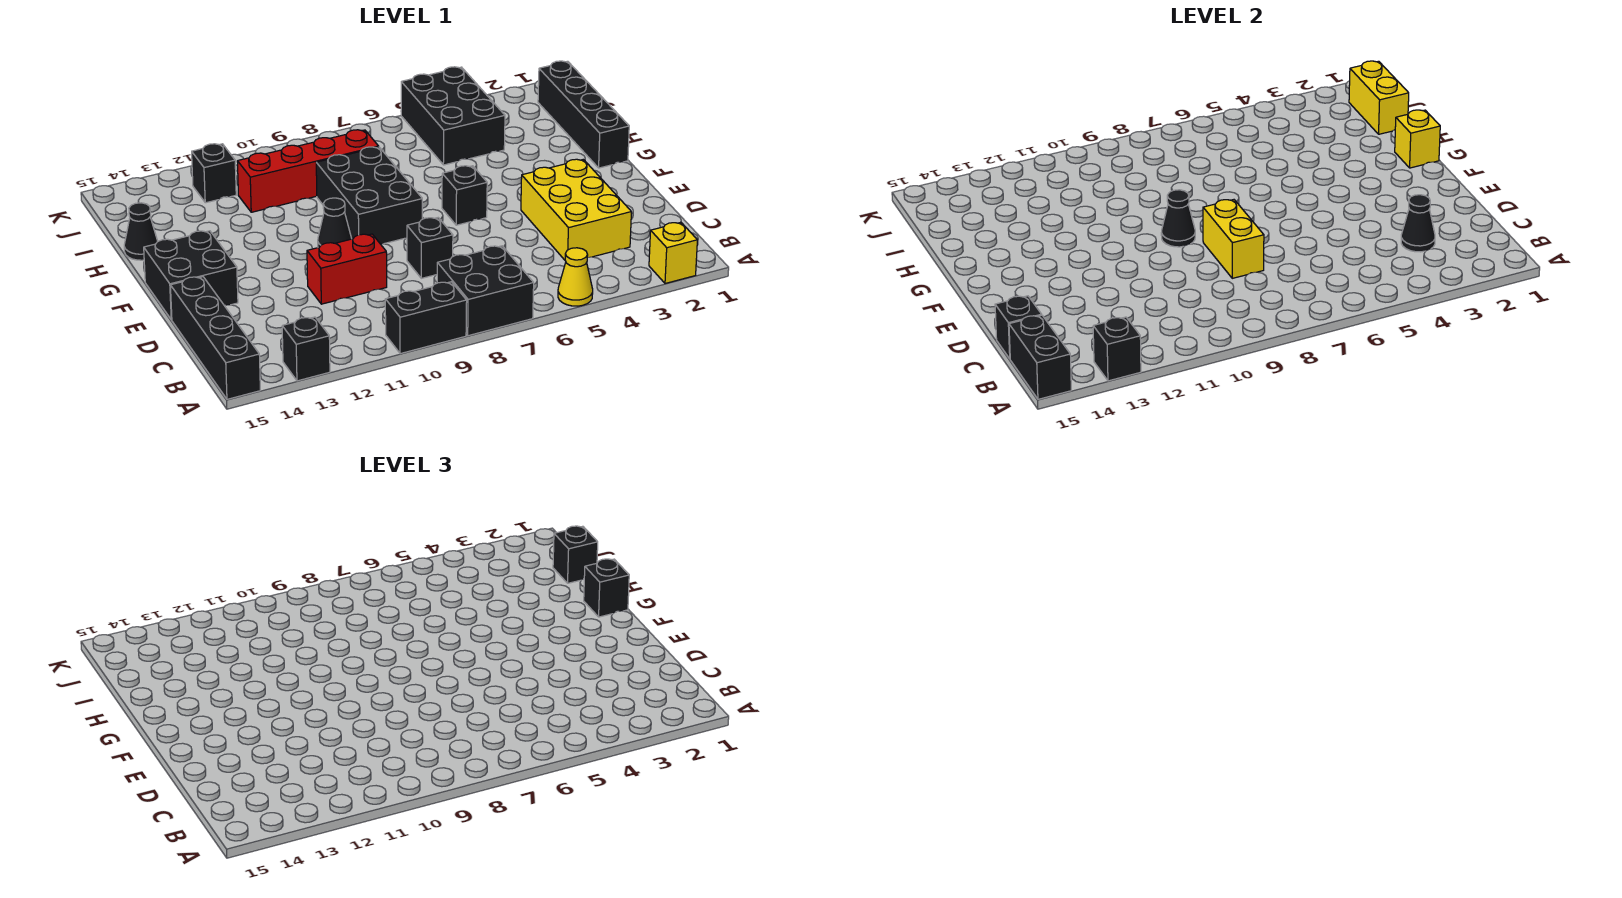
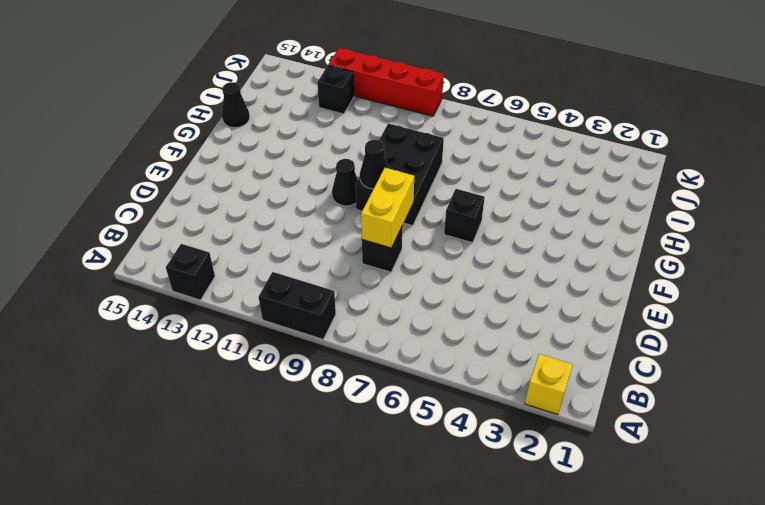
red 1x4 brick [328,48,444,116] -> red 1x4 brick moved to [237,130,379,212]
none -> yellow 1x1 cone [558,248,593,306]
none -> black 2x2 brick [437,246,534,336]
none -> black 1x4 brick [170,277,260,399]

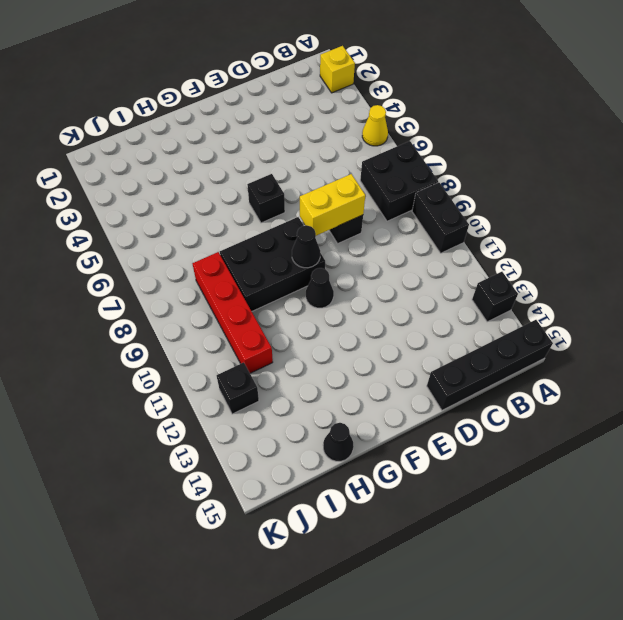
none -> yellow 2x3 brick [521,159,631,260]
none -> red 1x2 brick [307,234,387,304]
none -> black 2x2 brick [144,231,238,320]

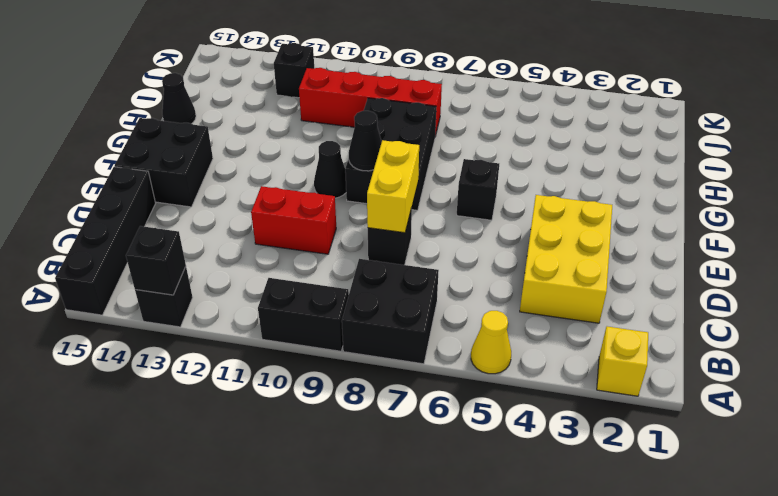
none -> black 1x4 brick [538,61,629,168]
none -> black 2x3 brick [401,67,505,165]
none -> black 1x2 brick [1009,315,1071,399]

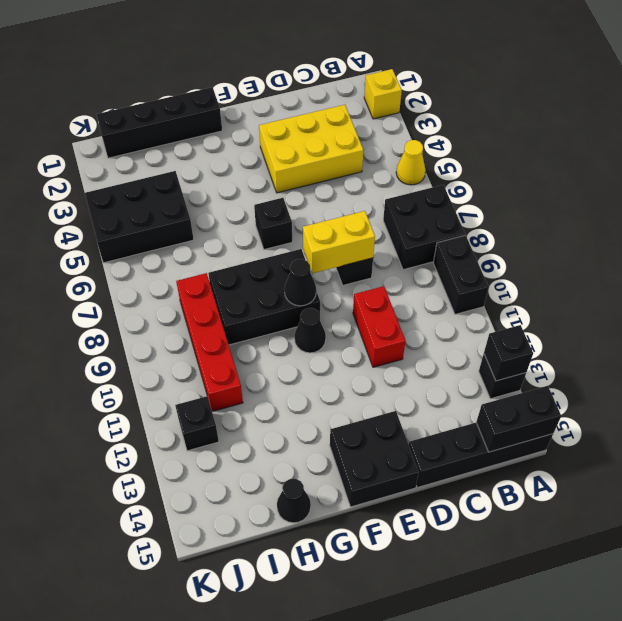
none -> black 1x1 cone [1401,195,1435,252]
none -> black 1x1 brick [995,296,1042,359]
none -> yellow 1x1 brick [1395,110,1440,168]

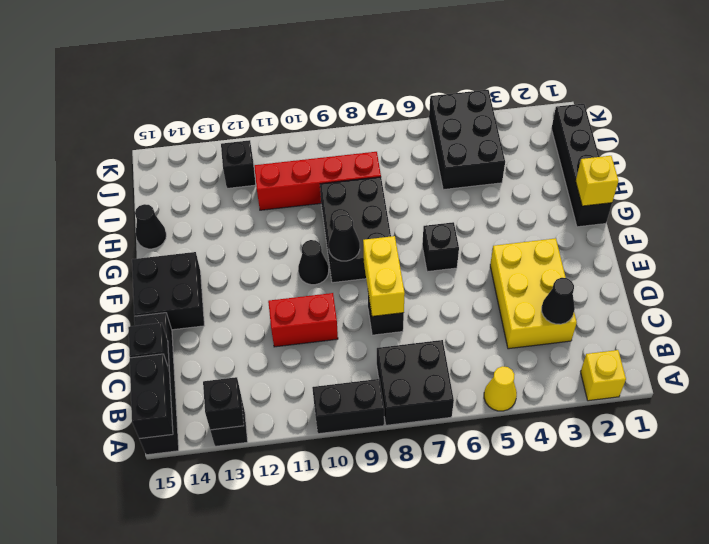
none -> yellow 1x2 brick [1349,61,1409,134]
none -> black 1x1 brick [584,559,629,617]
none -> black 1x1 brick [553,526,598,583]

